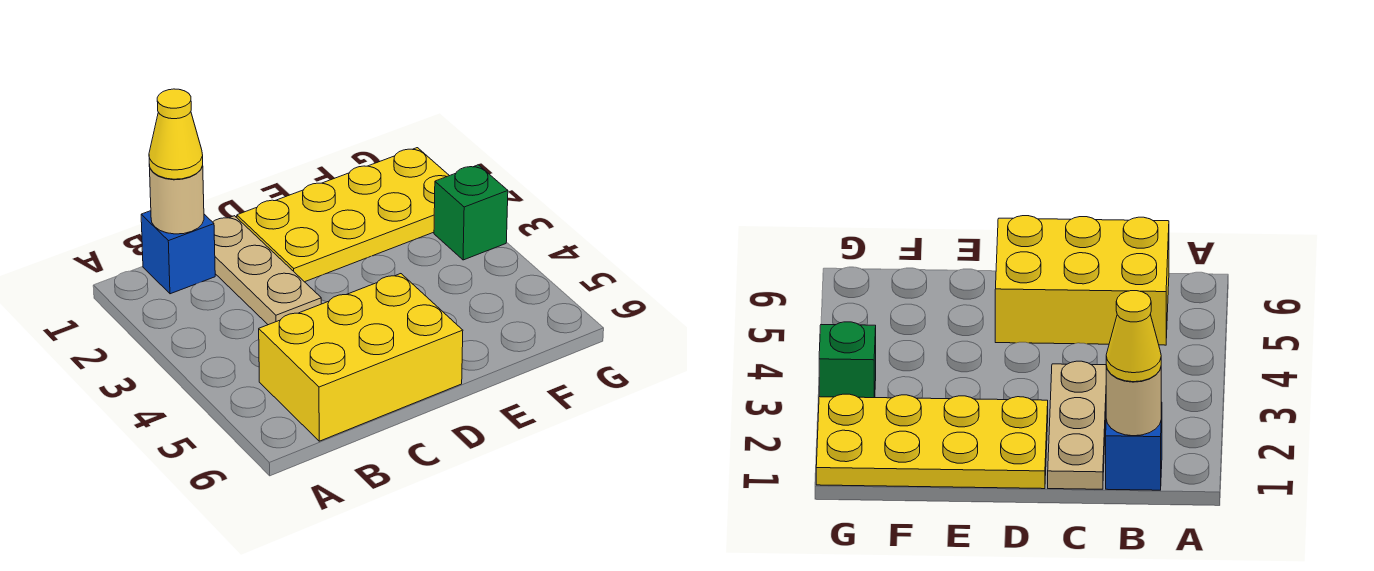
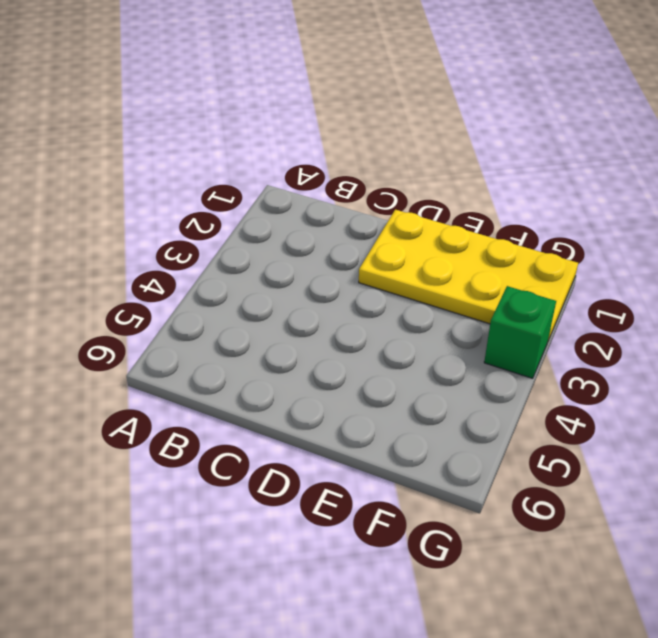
none -> blue 1x1 brick [141,211,215,294]
none -> yellow 2x3 brick [259,274,463,441]

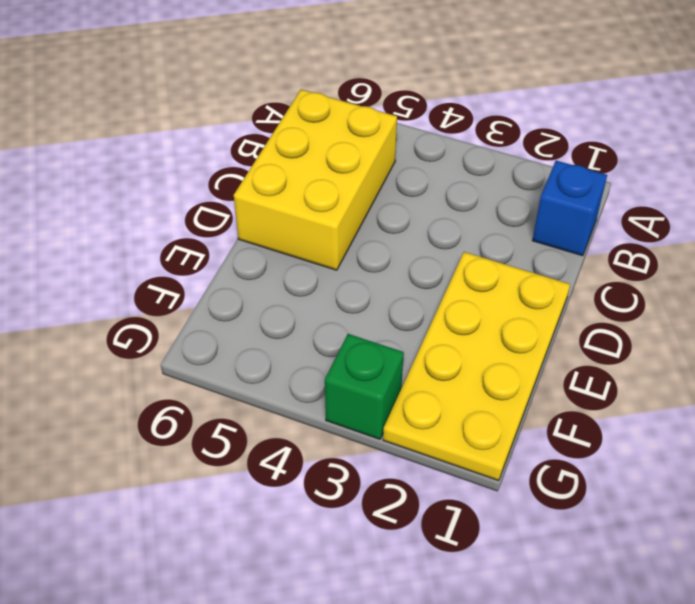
none -> tan 1x3 plate [213,216,321,325]
none -> tan 1x1 round brick [149,165,204,234]

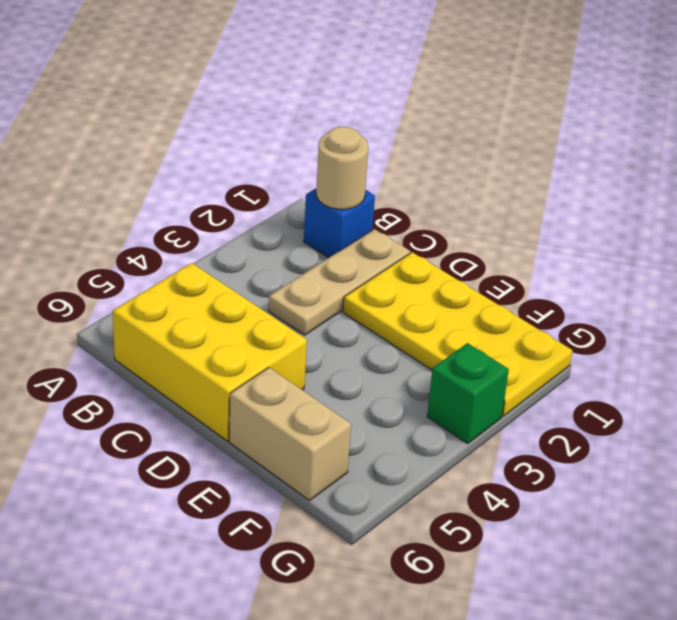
tan 1x2 brick [229,368,351,501] -> none
none -> yellow 1x1 cone [149,89,203,179]

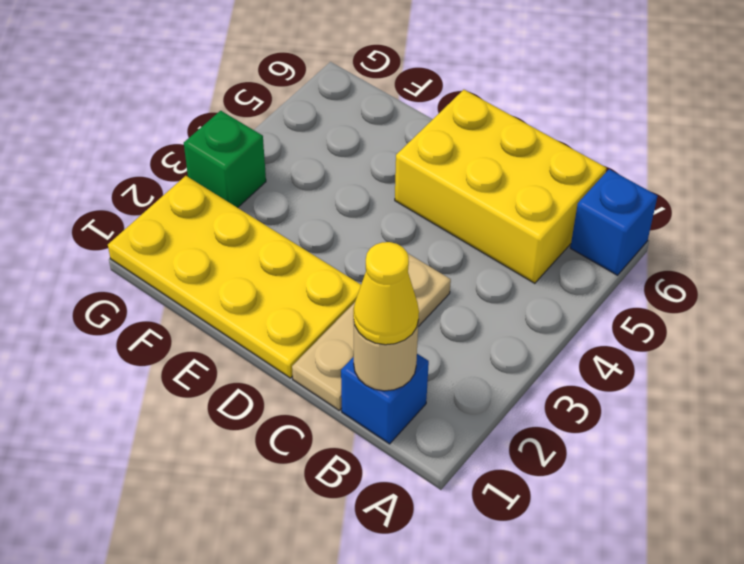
blue 1x1 brick [570,169,658,275] -> none

